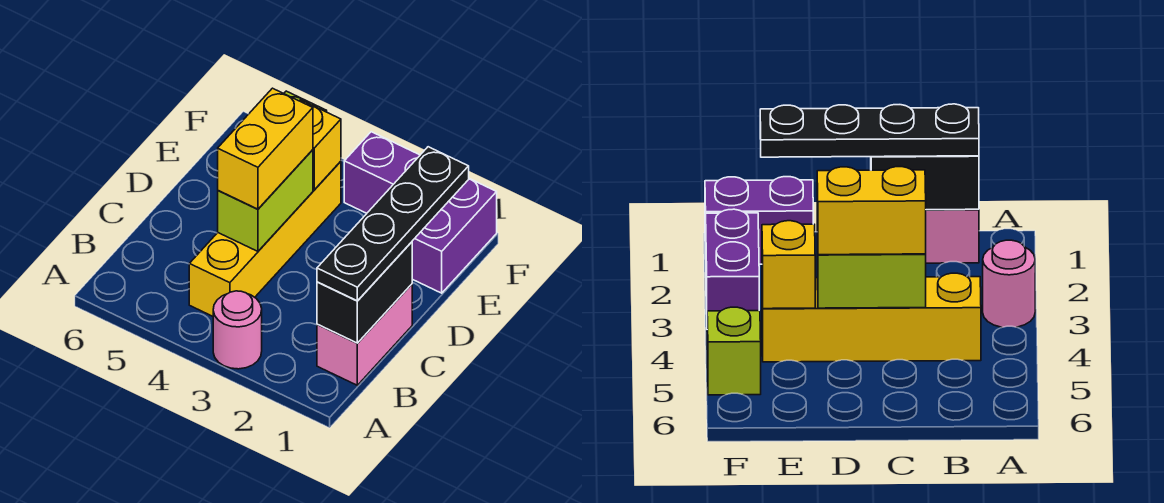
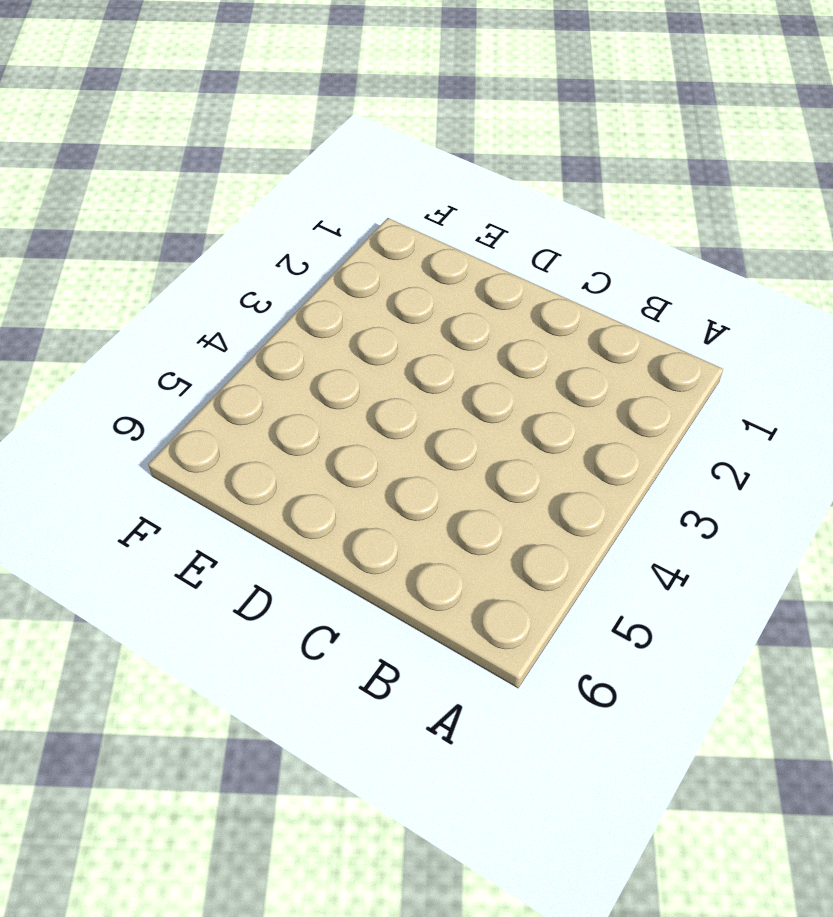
none -> pink 1x1 round brick [213,291,262,369]
none -> pink 1x2 brick [317,284,412,385]

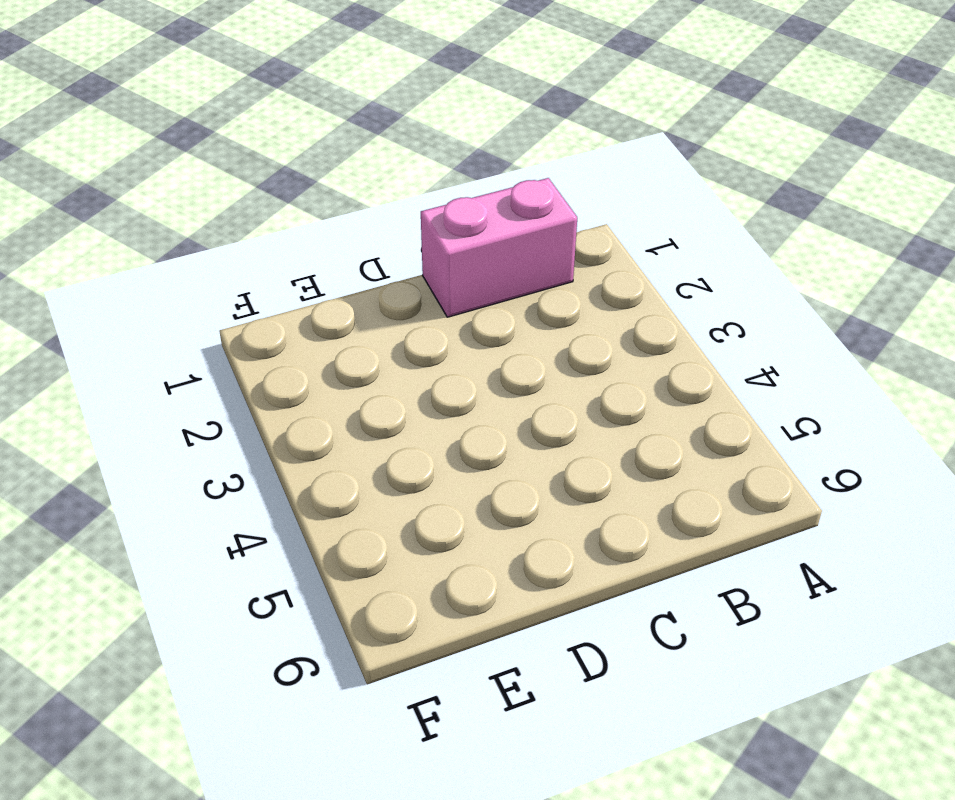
none -> pink 1x1 round brick [213,291,262,369]
none -> yellow 1x4 brick [189,161,341,316]

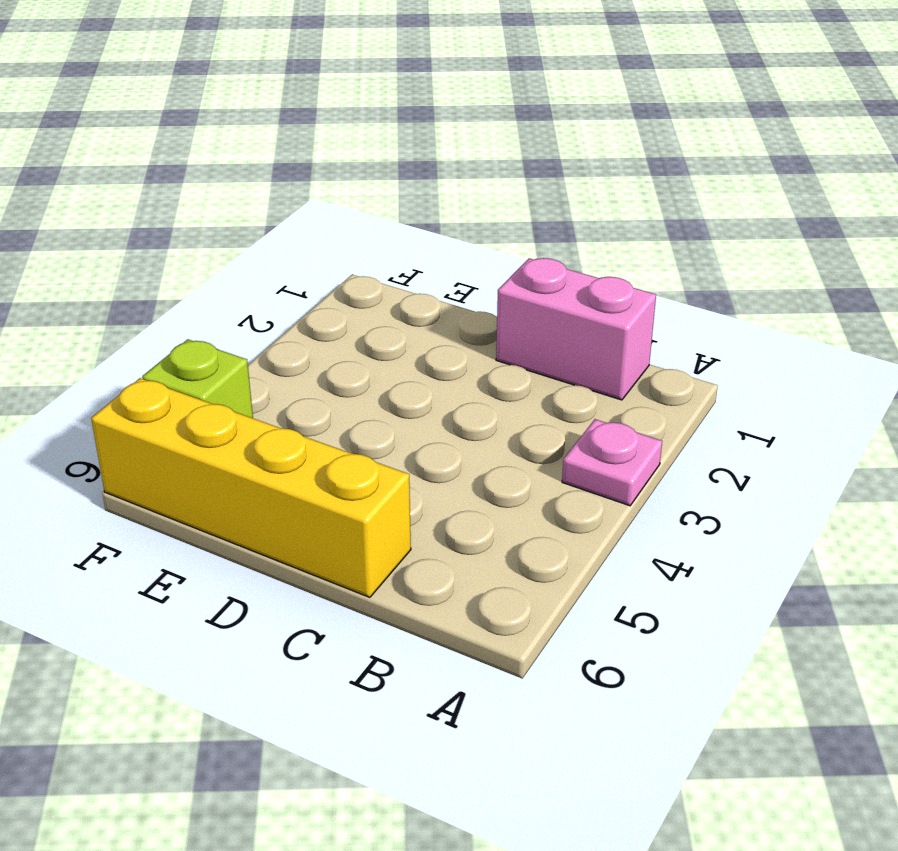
pink 1x1 plate [562,419,662,506] -> pink 1x1 round brick [213,291,262,369]
yellow 1x4 brick [91,378,411,597] -> yellow 1x4 brick moved to [189,161,341,316]
none -> purple 1x2 brick [412,179,497,293]
none -> purple 1x2 brick [344,132,420,213]

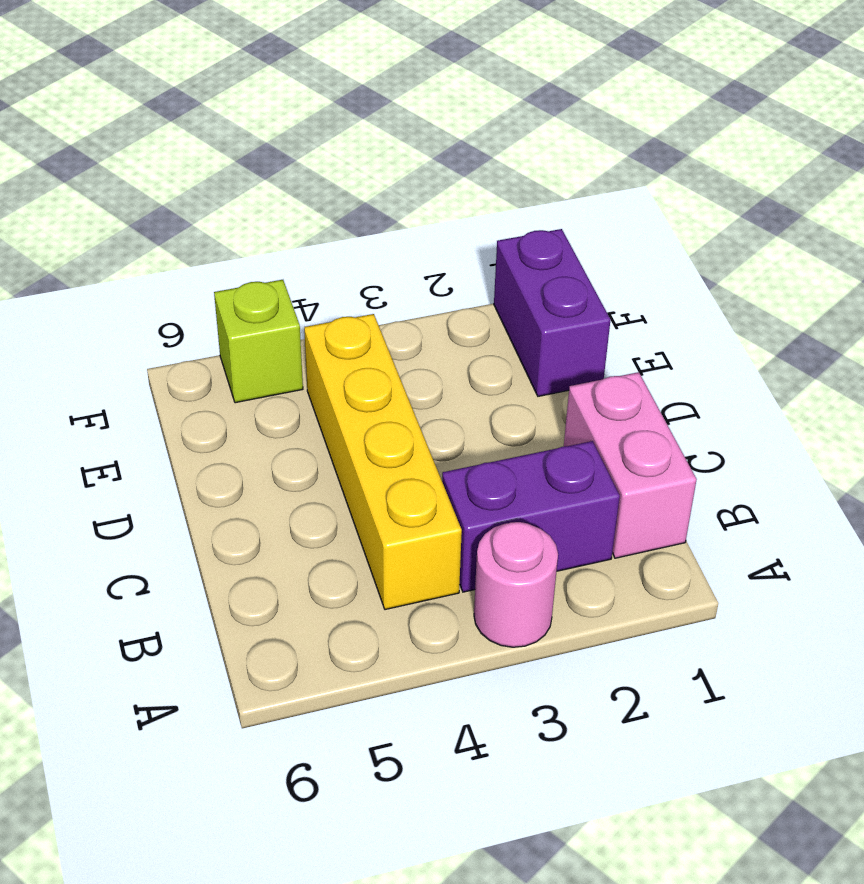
purple 1x2 brick [442,441,620,592] -> purple 1x2 brick moved to [344,132,420,213]
none -> black 1x2 brick [317,242,412,343]
none -> lime 1x2 brick [218,150,313,251]

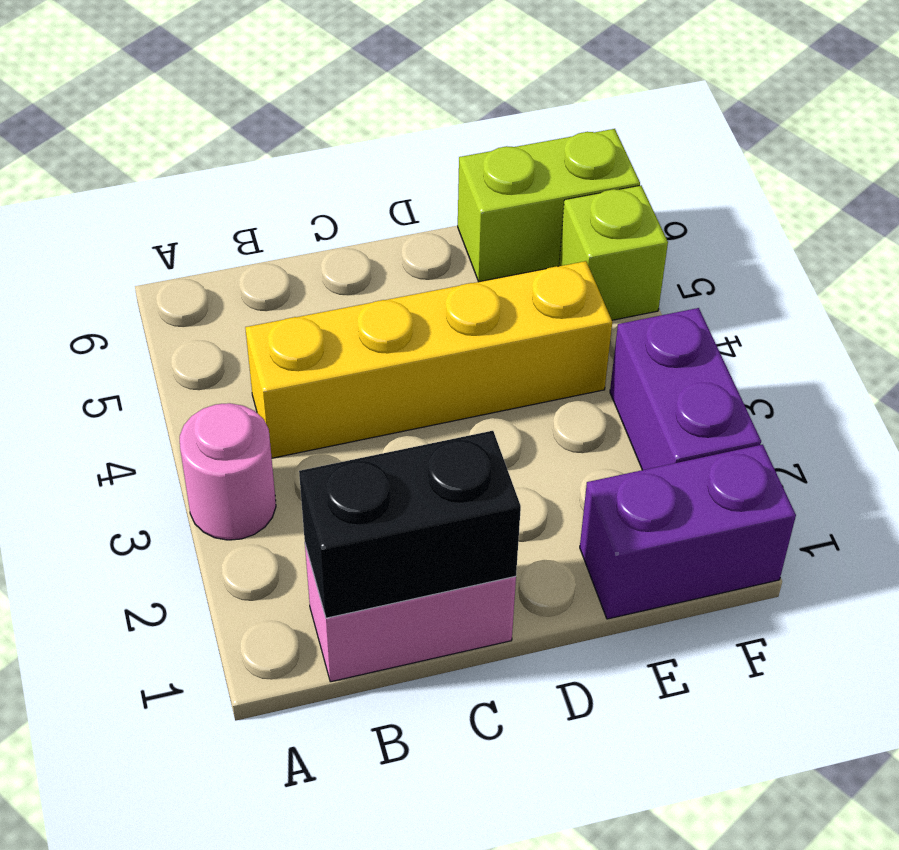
lime 1x2 brick [458,129,640,282] -> lime 1x2 brick moved to [218,150,313,251]
none -> yellow 1x1 brick [300,100,341,190]
none -> black 1x4 plate [317,147,469,301]

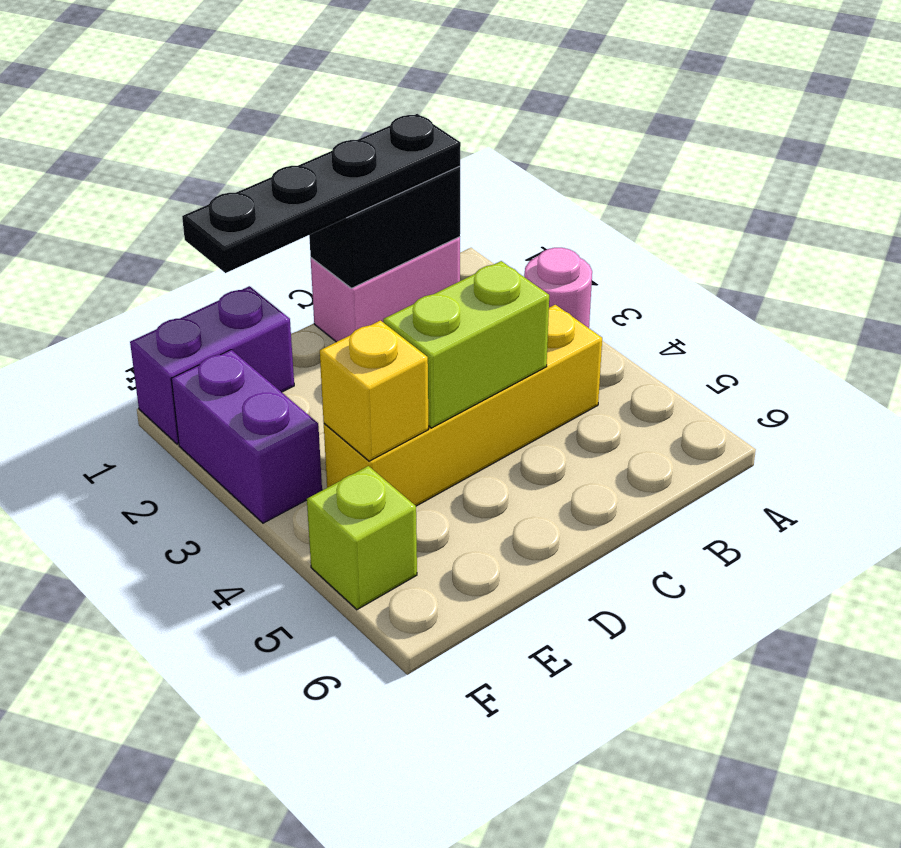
none -> yellow 1x2 brick [218,88,313,209]

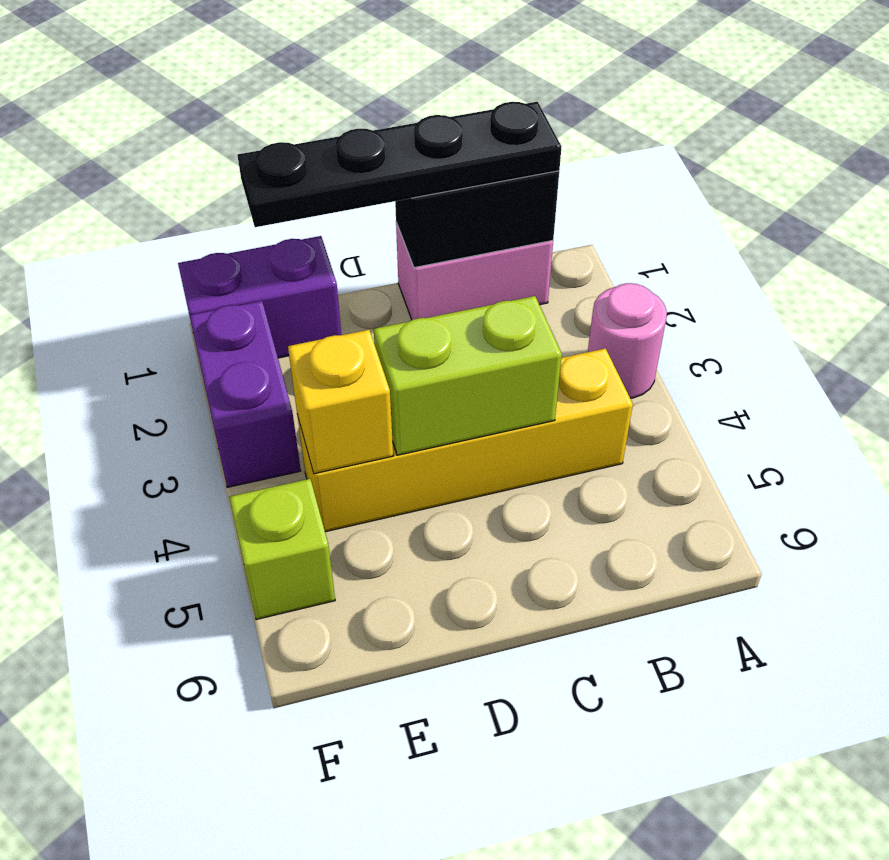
none -> yellow 1x2 brick [218,88,313,209]

